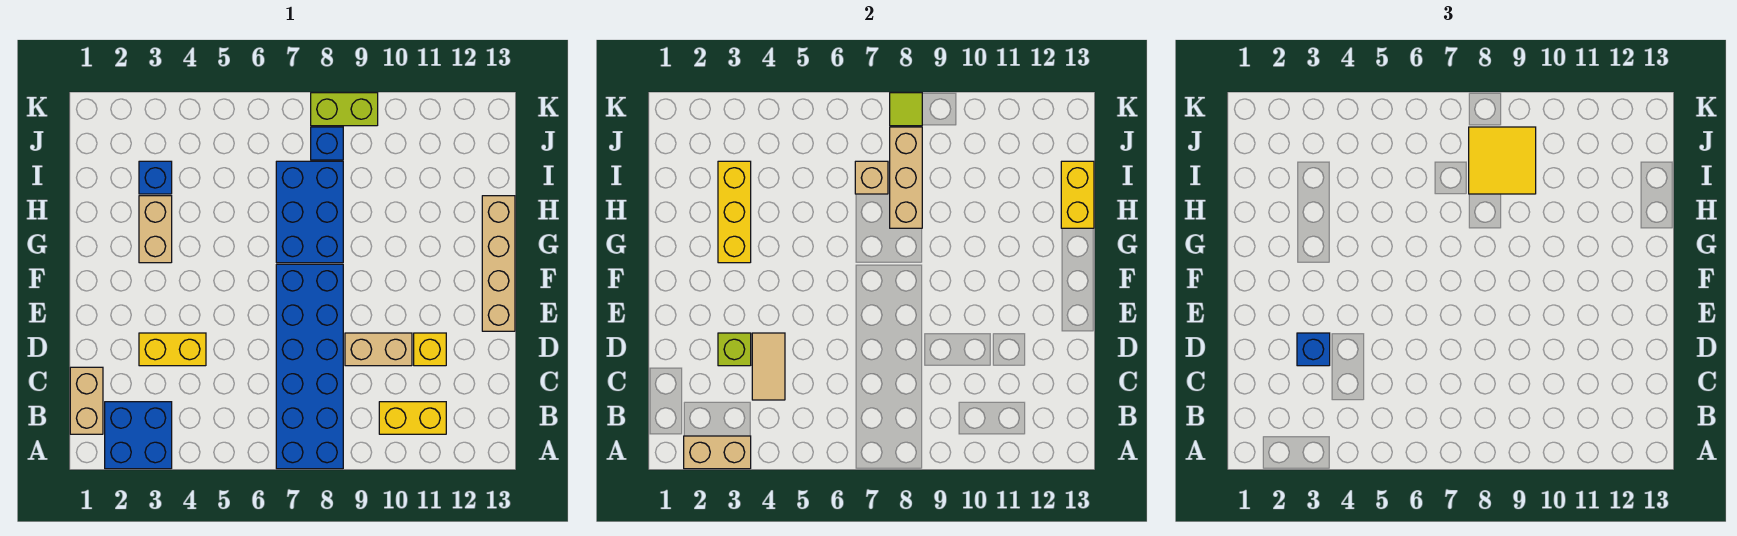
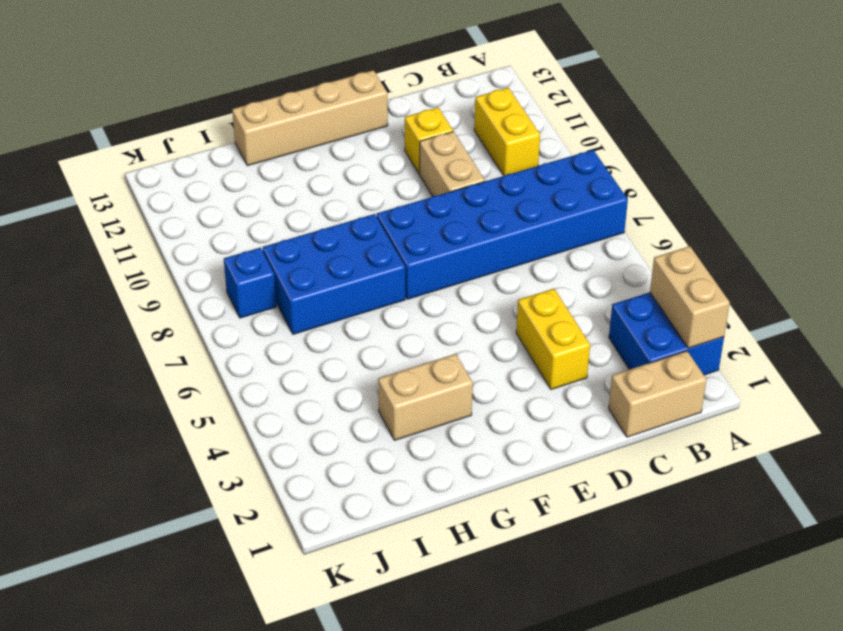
none -> blue 1x1 brick [139,161,172,194]
none -> lime 1x2 brick [311,93,378,126]
none -> tan 1x2 tile [752,333,785,400]

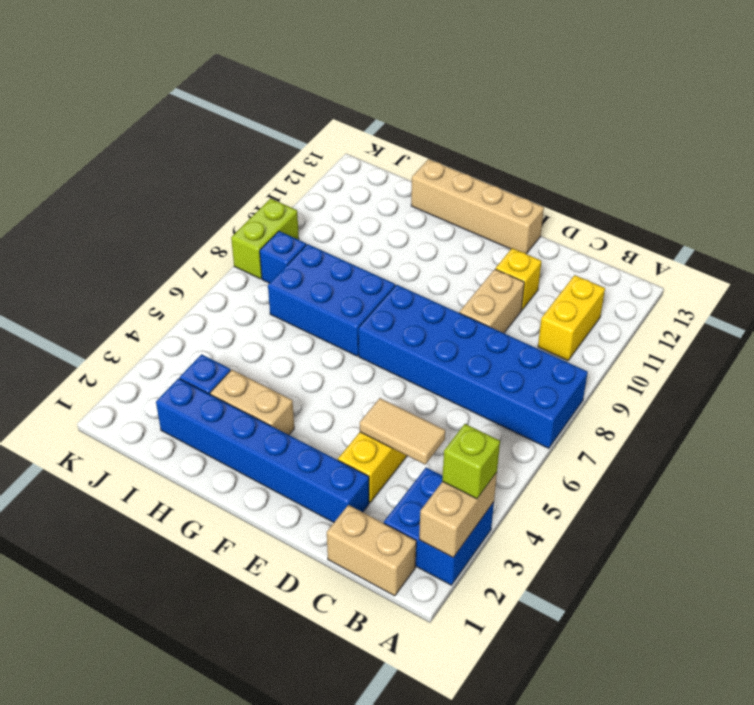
lime 1x1 brick [442,424,500,499] -> lime 1x1 brick moved to [718,333,751,366]
blue 1x6 brick [156,378,369,522] -> none
none -> yellow 1x3 brick [718,161,751,263]
none -> tan 1x3 brick [890,127,922,228]
none -> yellow 1x2 brick [1061,161,1094,228]

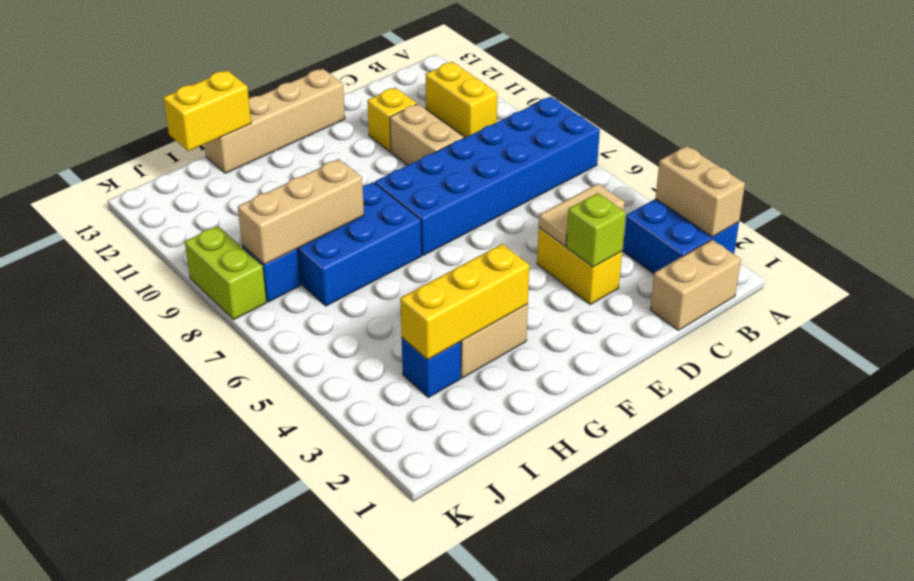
none -> tan 1x1 brick [855,161,888,194]
none -> lime 1x1 tile [890,93,922,126]
none -> blue 1x1 brick [1297,333,1330,366]

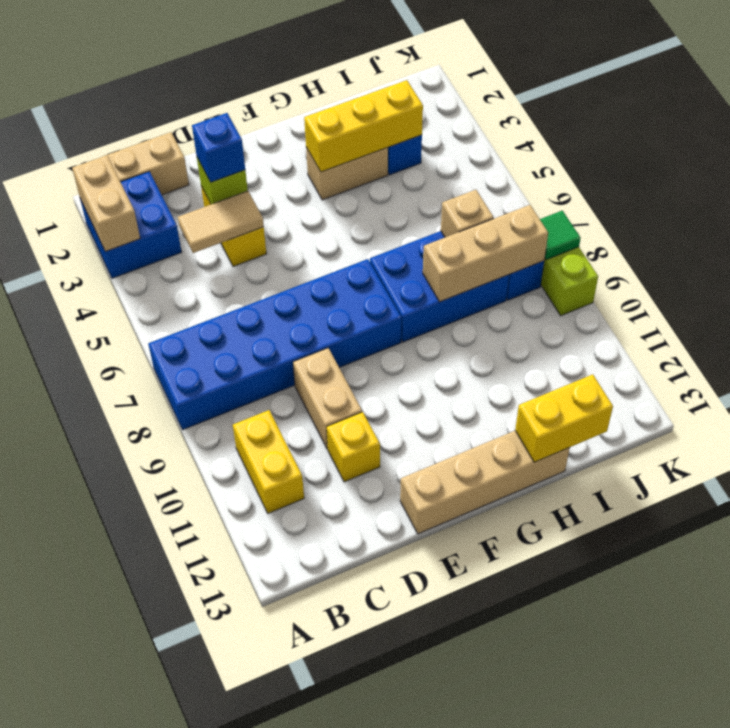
green 1x1 tile [540,211,581,260] -> lime 1x1 tile [890,93,922,126]
none -> yellow 2x2 tile [1469,127,1536,194]

